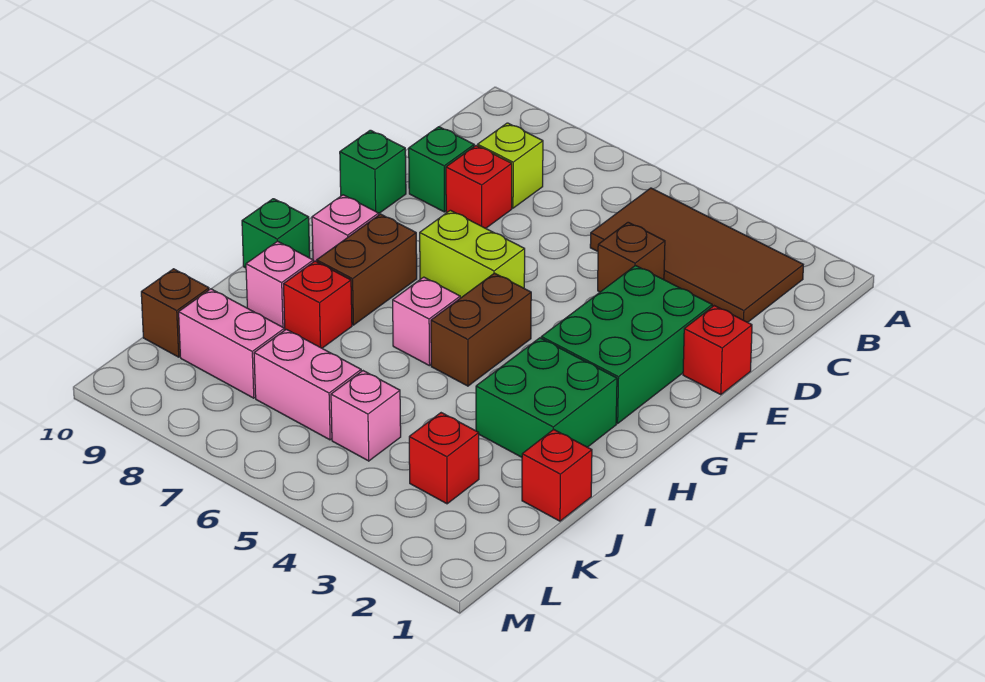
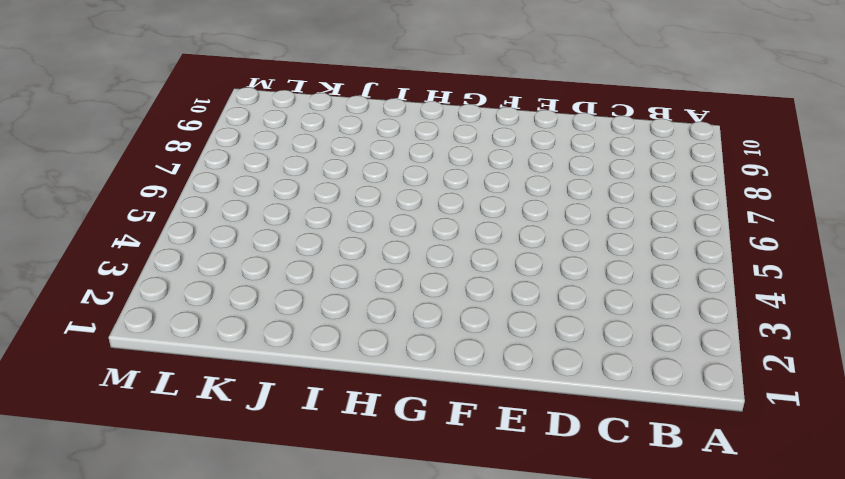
none -> brown 2x4 tile [590,188,803,322]
none -> lime 1x1 brick [478,123,543,208]
none -> brown 1x1 brick [598,222,665,292]

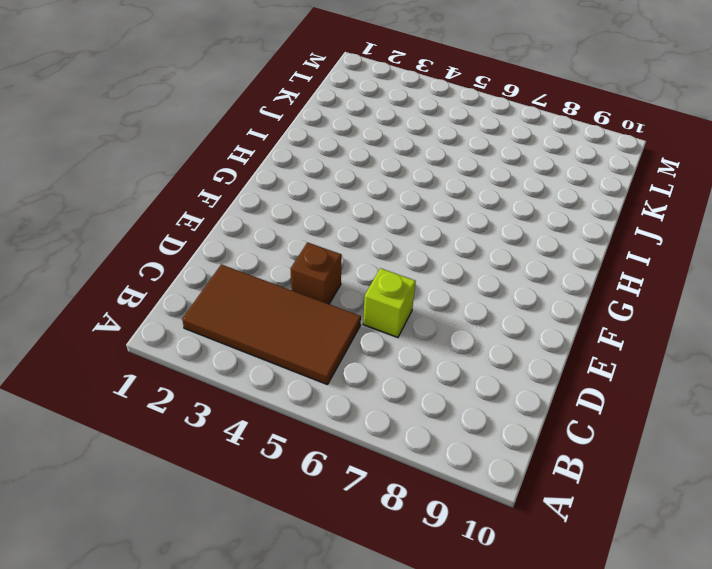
lime 1x1 brick [363,268,416,338] -> lime 1x1 brick moved to [478,123,543,208]
none -> red 1x1 brick [446,146,512,228]
none -> green 1x1 brick [409,127,474,212]
none -> red 1x1 brick [683,306,752,395]

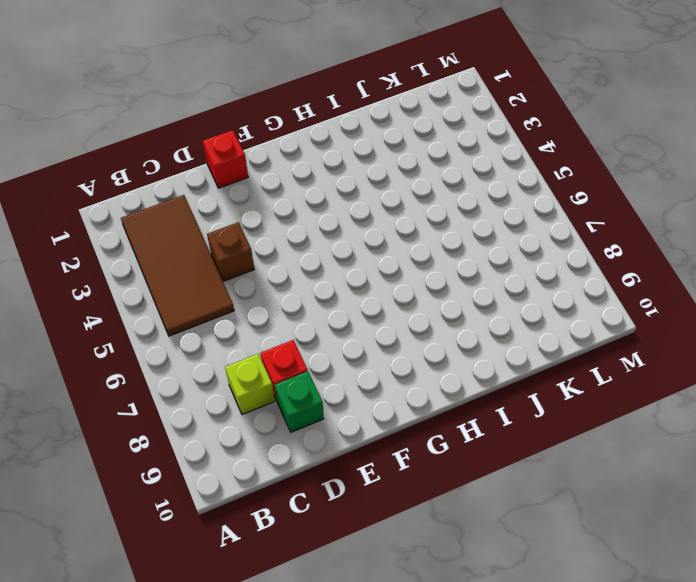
none -> green 2x3 brick [541,266,712,423]
none -> green 1x1 brick [340,130,406,213]
none -> lime 1x2 brick [420,210,525,298]

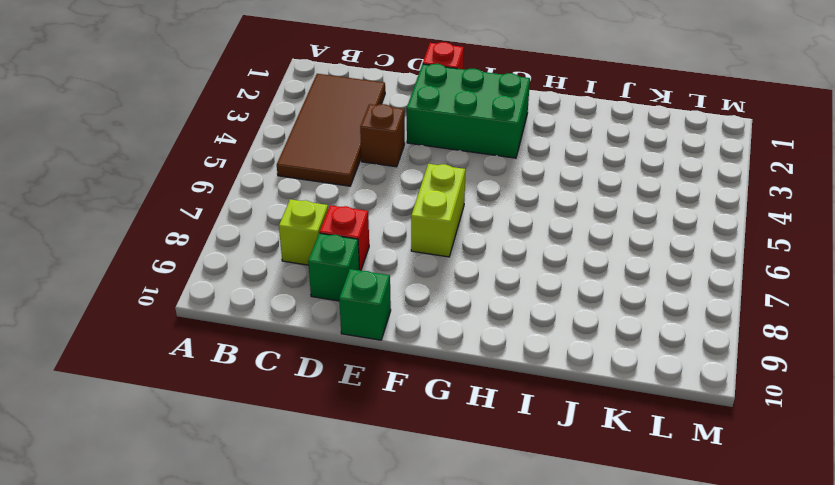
none -> brown 1x2 brick [431,273,531,386]
none -> brown 1x2 brick [317,214,417,325]
none -> pink 1x1 brick [312,195,379,262]

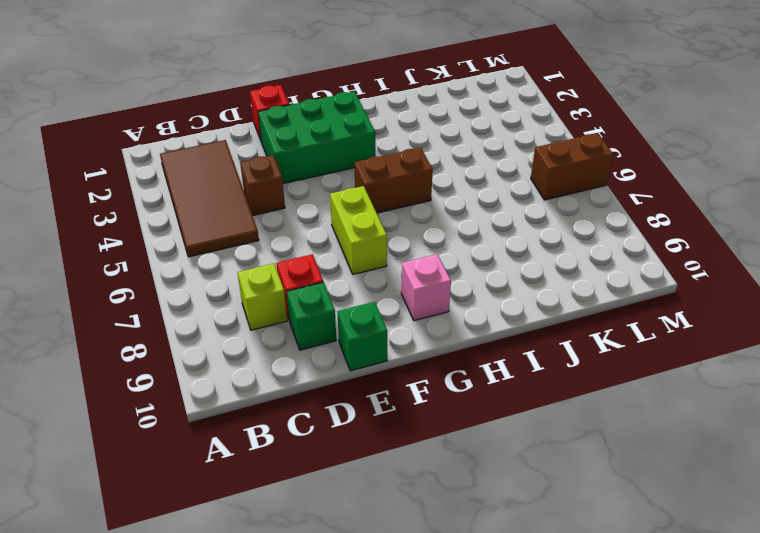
brown 1x2 brick [531,133,613,200] -> brown 1x2 brick moved to [317,214,417,325]
none -> green 2x2 brick [476,338,617,457]
none -> pink 1x1 brick [393,277,460,366]
none -> green 1x1 brick [242,199,310,268]

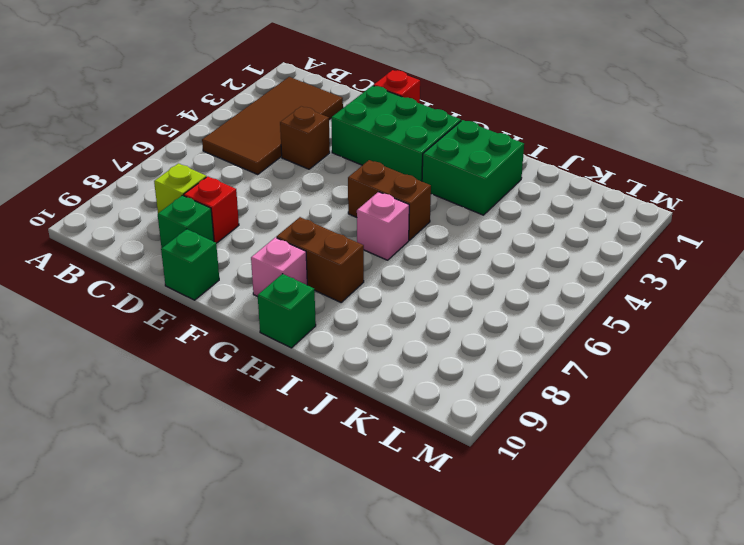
none -> lime 1x2 brick [420,210,525,298]
none -> red 1x1 brick [284,261,352,348]
none -> pink 1x1 brick [246,241,313,328]

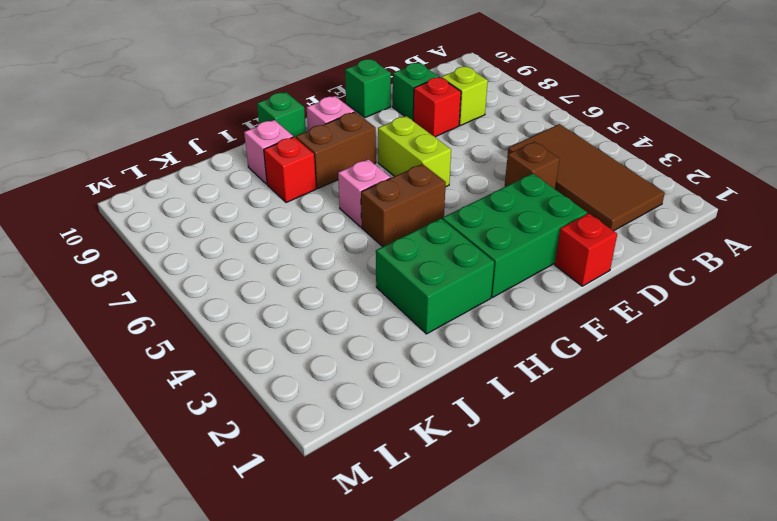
none -> red 1x1 brick [522,429,592,521]
none -> red 1x1 brick [409,413,479,504]
none -> pink 1x1 brick [331,371,401,461]

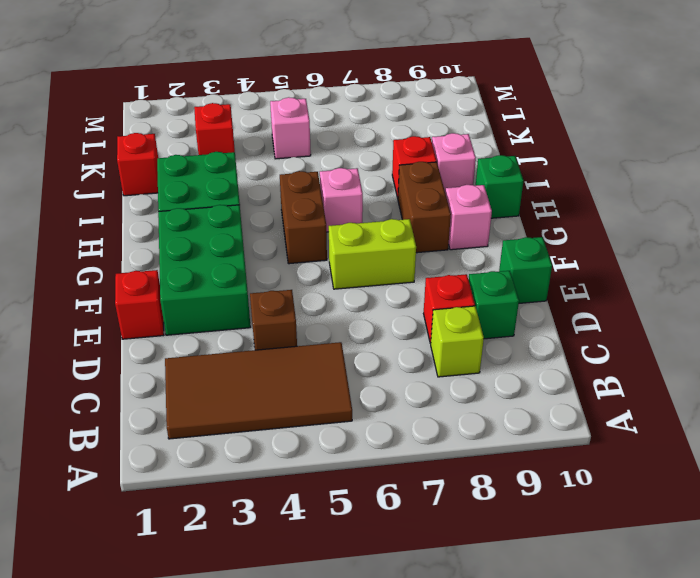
none -> pink 1x2 brick [254,329,361,440]
none -> pink 1x2 brick [179,289,285,398]
none -> brown 1x1 brick [141,269,209,357]

